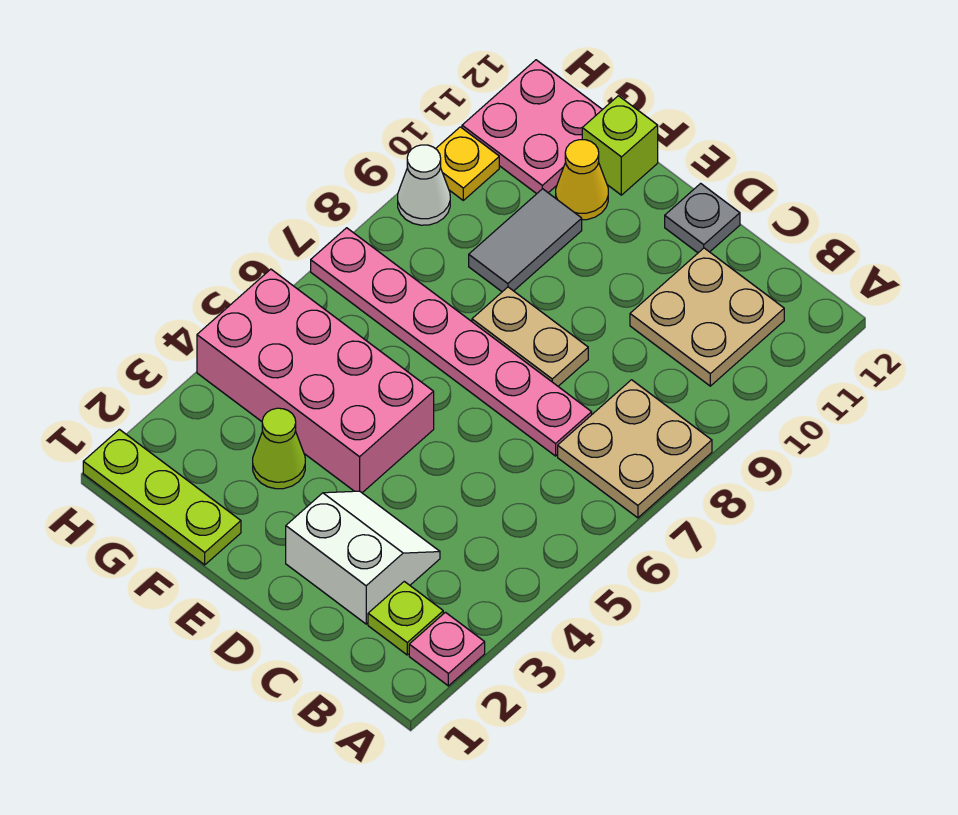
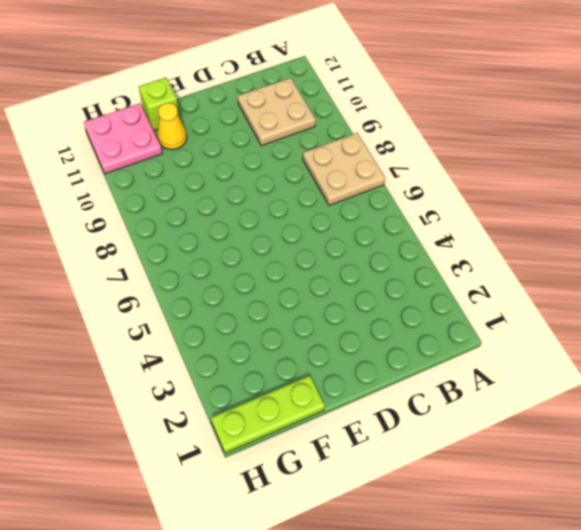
none -> pink 1x1 plate [409,612,485,686]
none -> lime 1x1 plate [368,581,443,655]
none -> white 2x2 slope [286,491,440,624]

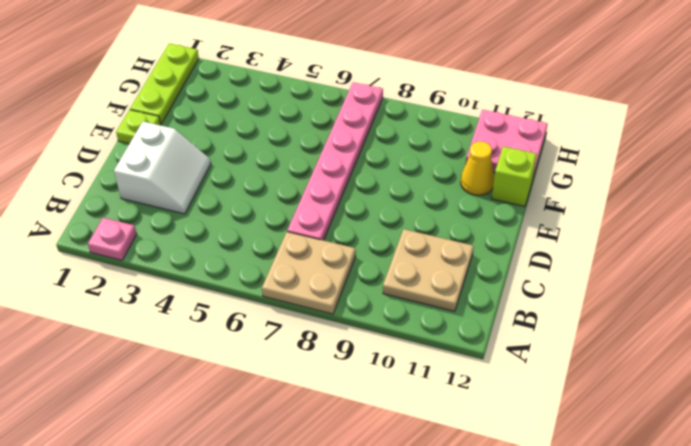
lime 1x1 plate [116,110,161,144] -> lime 1x1 plate moved to [368,581,443,655]
none -> tan 1x2 plate [472,287,588,386]
none -> grey 1x1 plate [665,183,740,253]
none -> pink 2x4 brick [197,269,434,493]

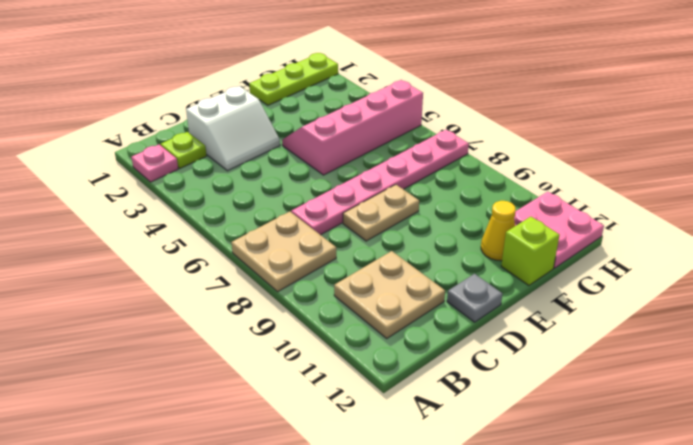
pink 2x4 slope [282,80,423,175] -> pink 2x4 brick [197,269,434,493]
none -> lime 1x1 cone [253,408,305,489]
none -> grey 1x2 tile [469,189,582,292]
none -> white 1x1 cone [398,145,450,225]

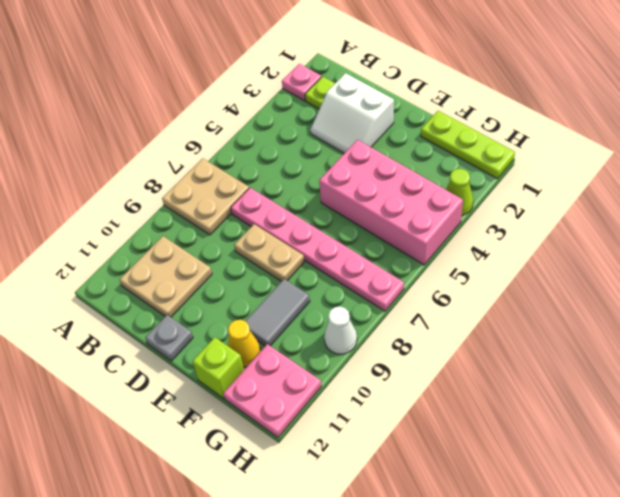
lime 1x1 cone [446,169,473,215] -> lime 1x1 cone moved to [253,408,305,489]
none -> yellow 1x1 plate [436,127,499,200]

